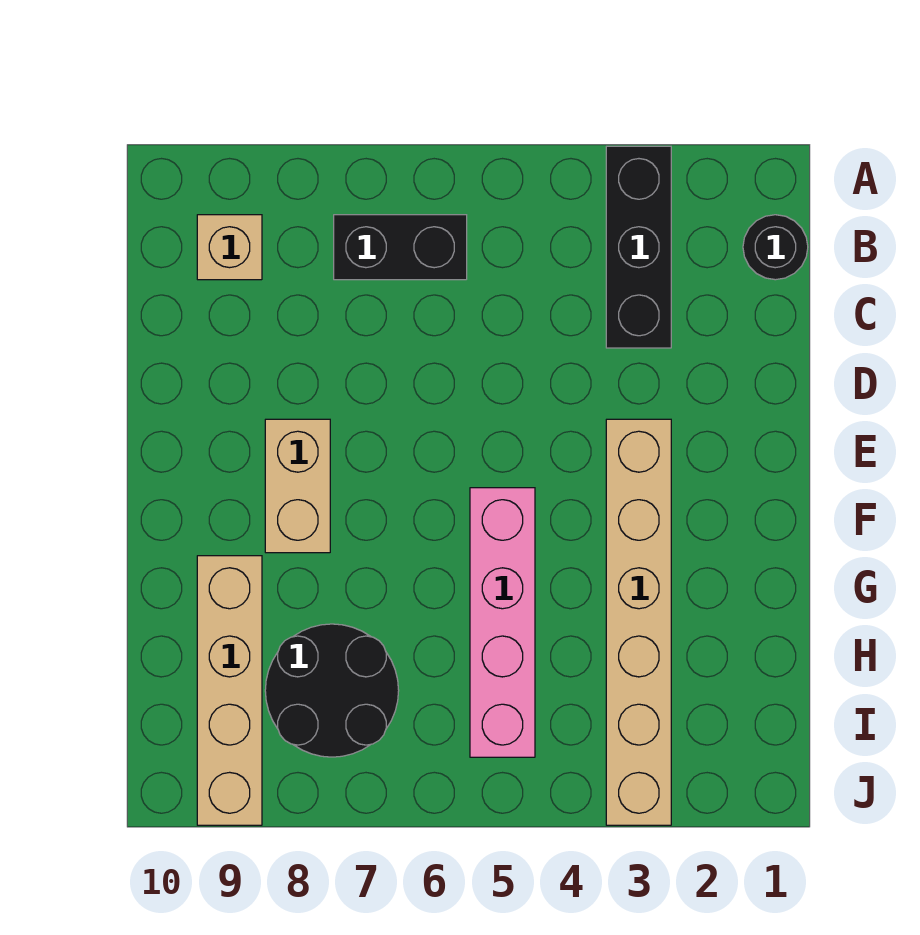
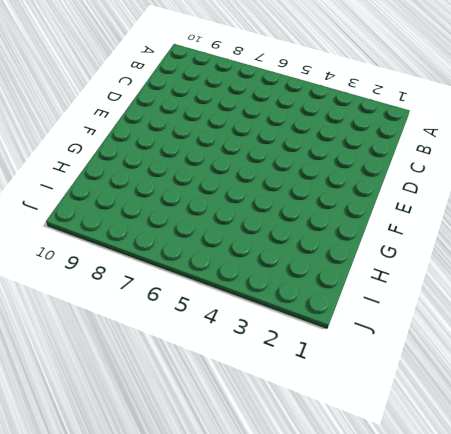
none -> black 1x3 brick [606,146,671,348]
none -> black 1x1 round brick [743,215,808,280]

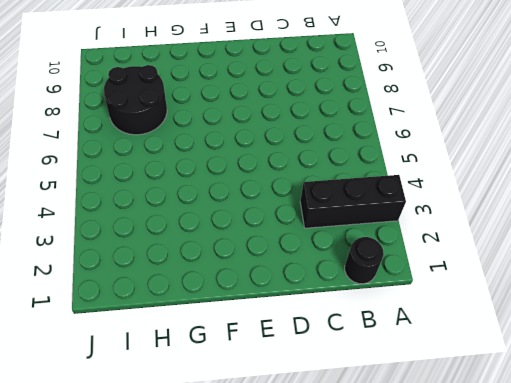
none -> black 1x2 brick [334,215,467,280]
none -> tan 1x1 brick [197,215,262,280]

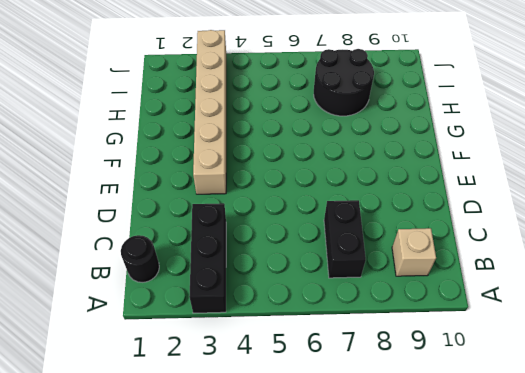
black 1x2 brick [324,200,366,278] -> black 1x2 brick turned to [334,215,467,280]
none -> tan 1x2 brick [265,419,330,553]
none -> pink 1x4 brick [470,488,535,757]

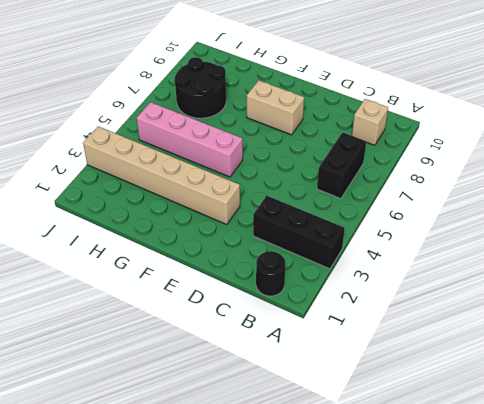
none -> tan 1x4 brick [197,556,262,825]

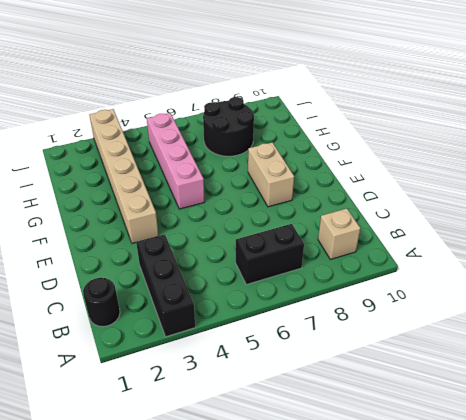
none -> tan 1x4 brick [197,556,262,825]

